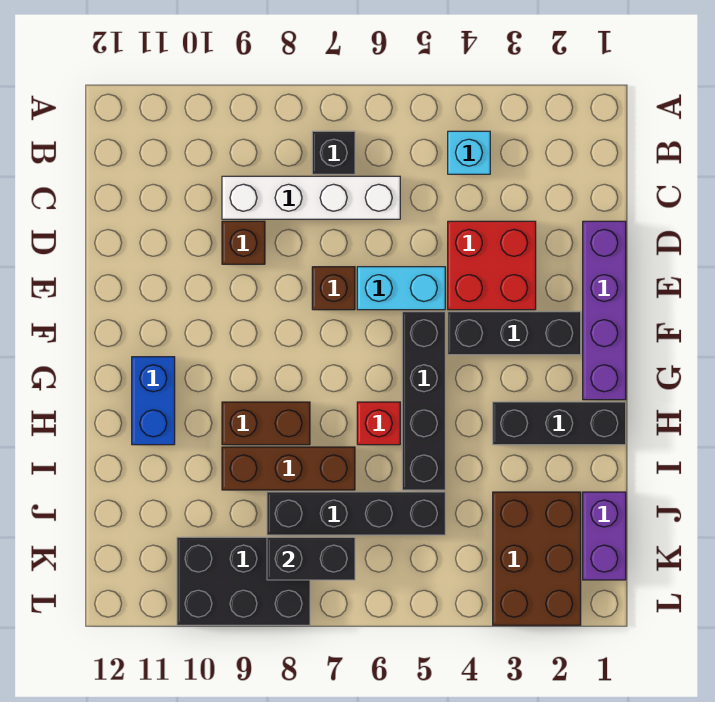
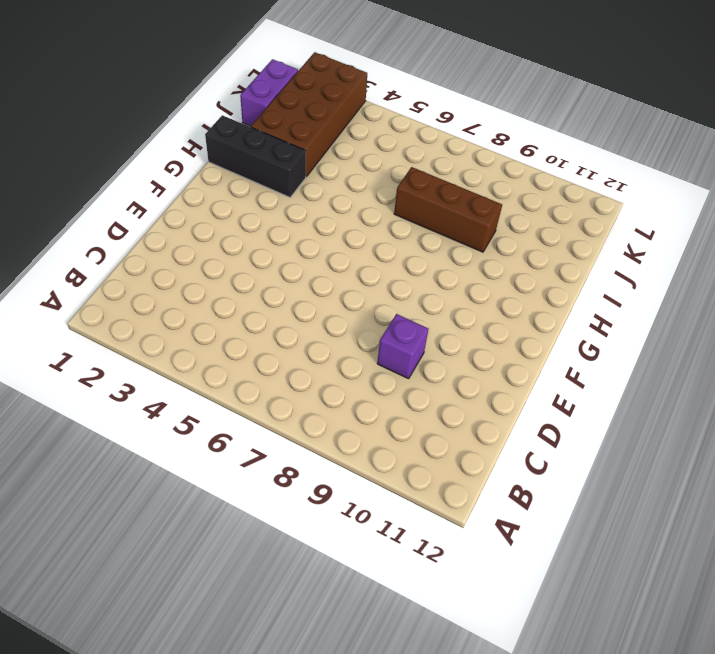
purple 1x1 brick [377,314,428,379] -> brown 1x1 brick [222,221,265,264]
brown 2x4 brick [251,52,367,177] -> brown 2x3 brick [493,492,581,625]
none -> cyan 1x1 brick [448,131,490,174]
none -> black 1x1 brick [312,131,355,174]
none -> white 1x4 brick [222,176,400,219]

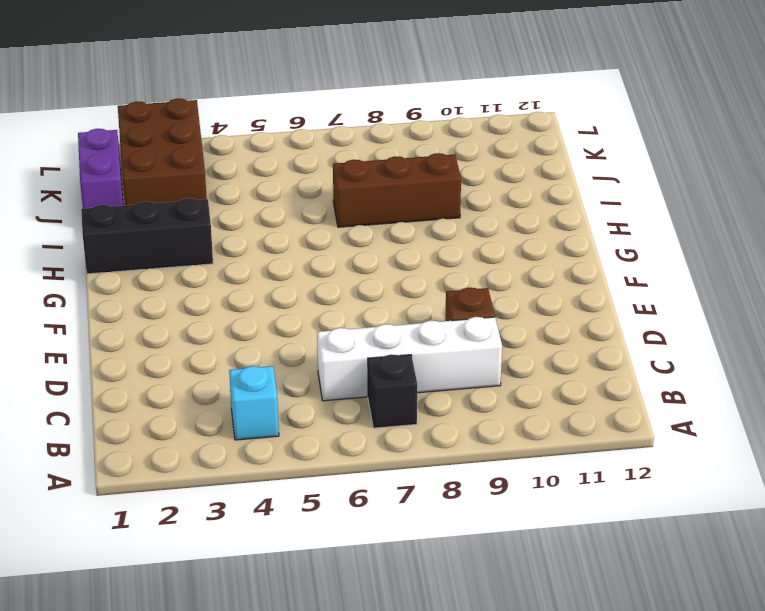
none -> purple 1x4 brick [583,221,626,400]
none -> red 2x2 brick [448,221,536,310]
none -> cyan 1x2 brick [357,267,445,310]

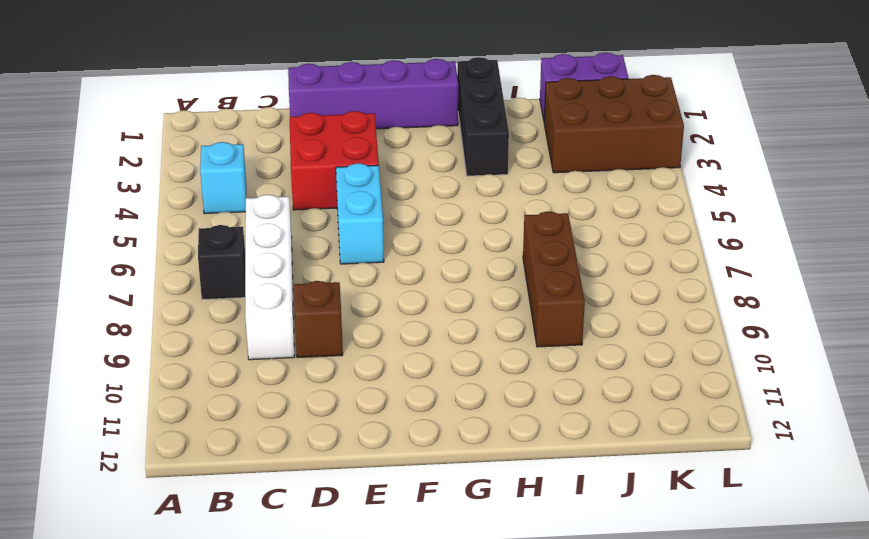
none -> brown 1x1 brick [312,267,355,310]
none -> black 1x3 brick [448,312,581,355]
none -> black 1x4 brick [402,312,445,490]

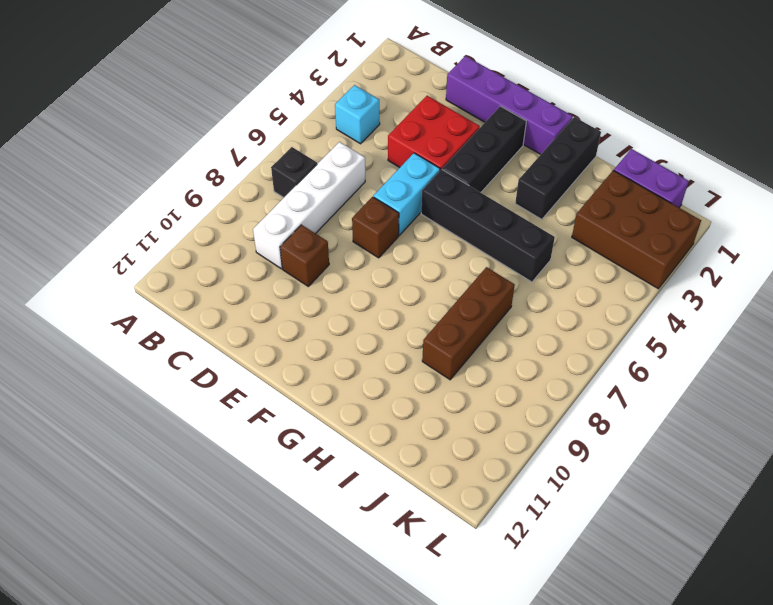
none -> blue 1x2 brick [132,357,175,445]
none -> red 1x1 brick [357,402,400,445]
none -> brown 1x2 brick [222,402,310,445]

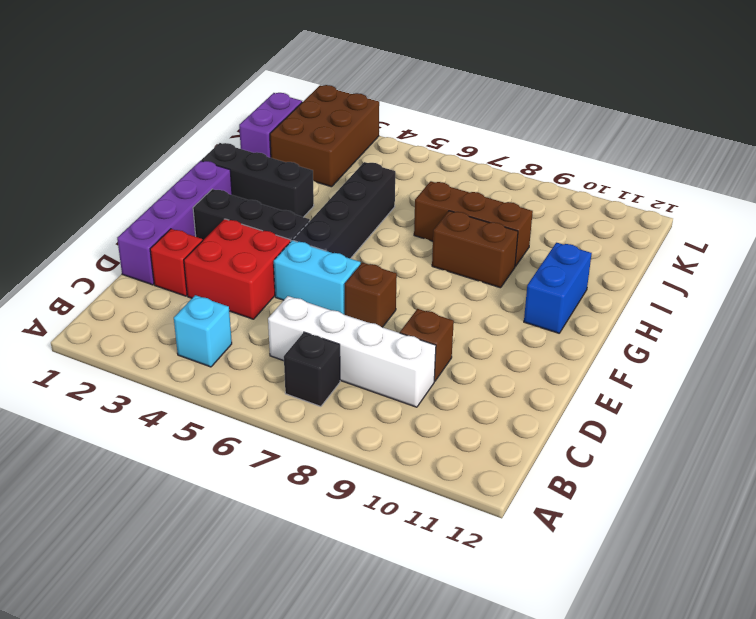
red 1x1 brick [150,229,203,296] -> red 1x1 brick moved to [357,402,400,445]
none -> black 1x4 brick [267,492,445,535]
none -> black 2x3 brick [177,537,310,625]
none -> black 1x2 brick [267,537,355,580]

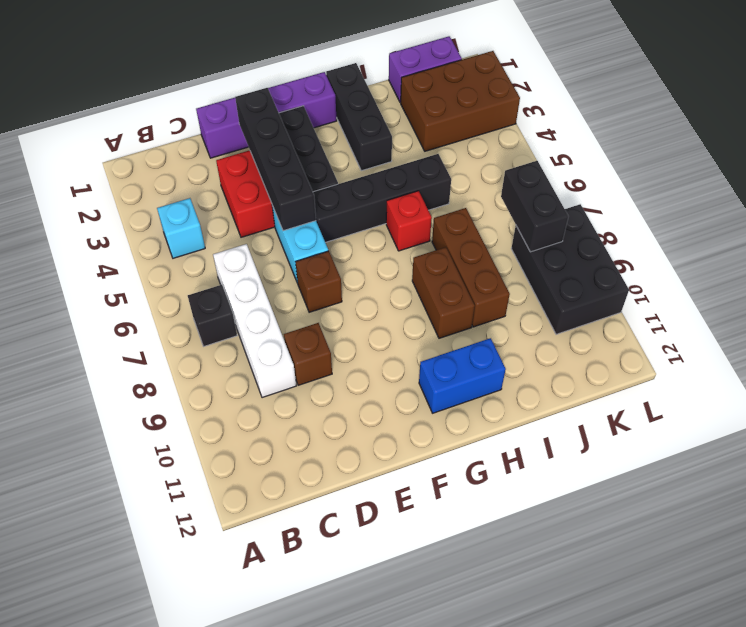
black 1x4 brick [235,88,316,231] -> black 1x4 brick moved to [267,492,445,535]

